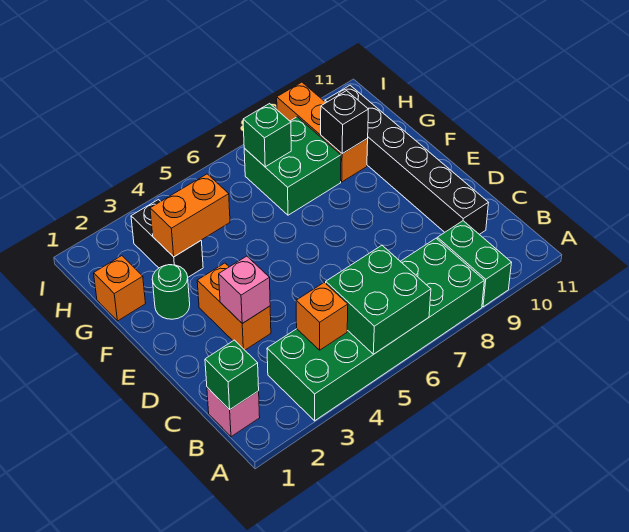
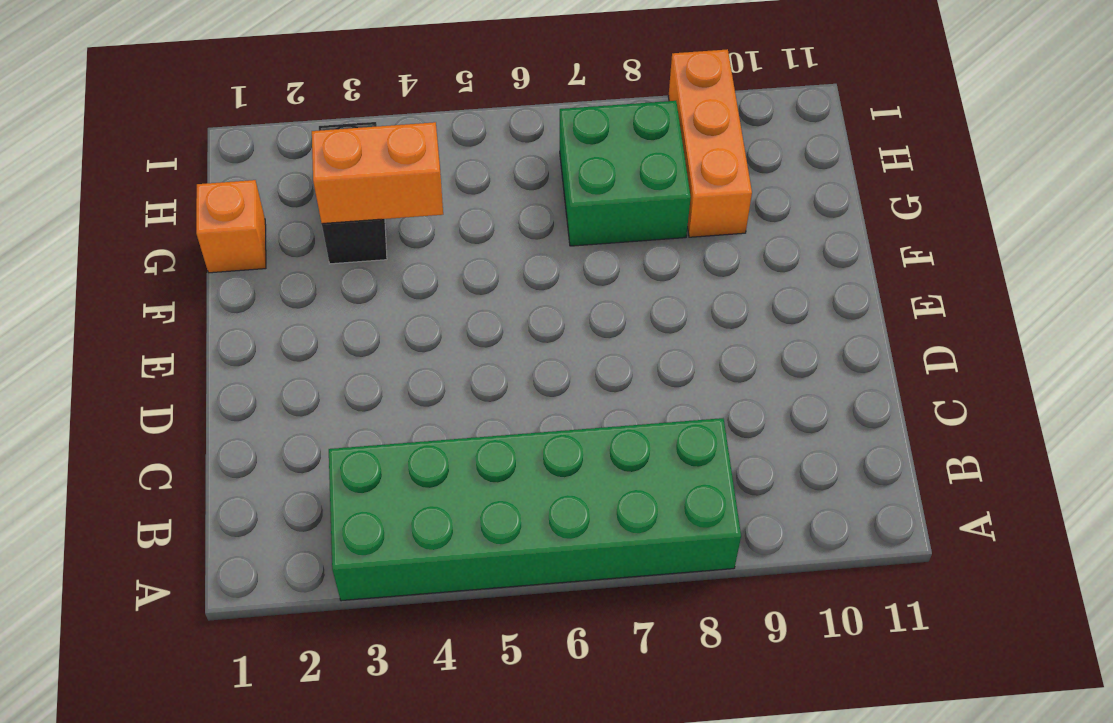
none -> green 1x2 brick [437,221,512,307]
none -> pink 1x1 brick [207,387,260,437]
none -> black 1x6 brick [325,85,488,234]

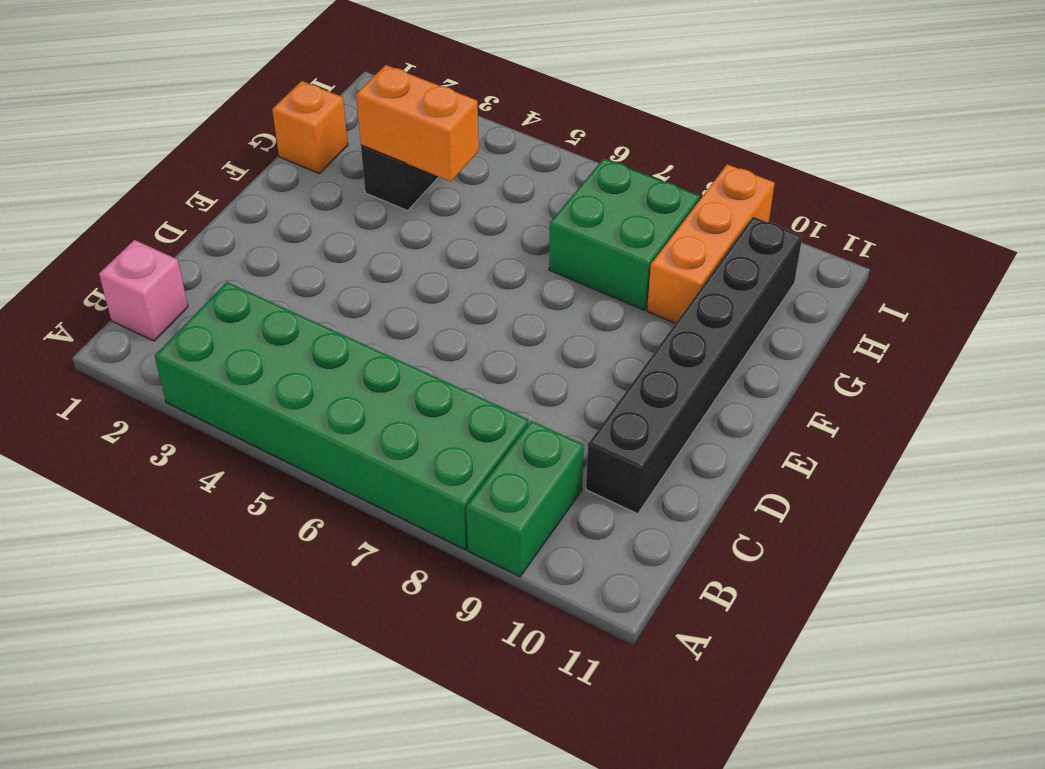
none -> orange 1x2 brick [197,263,271,350]
none -> green 1x1 round brick [152,265,190,319]
none -> green 2x2 brick [326,245,431,354]

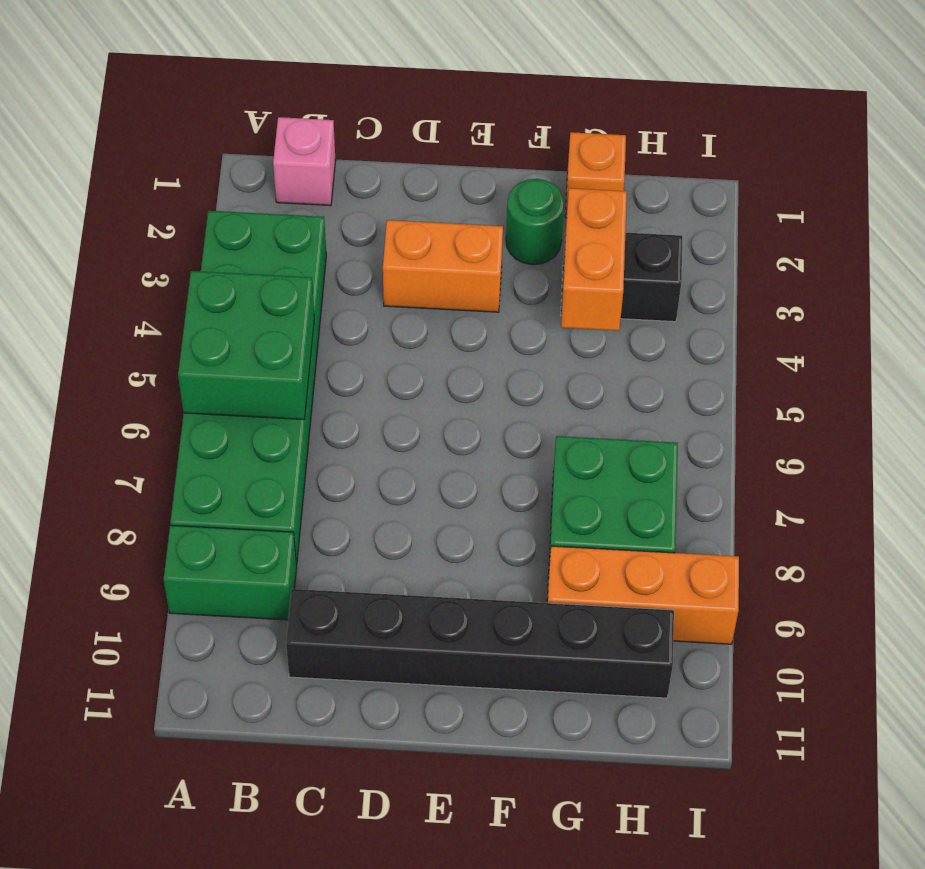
none -> green 1x1 brick [205,340,259,410]
none -> orange 1x1 brick [296,282,348,350]
none -> pink 1x1 brick [219,256,270,323]

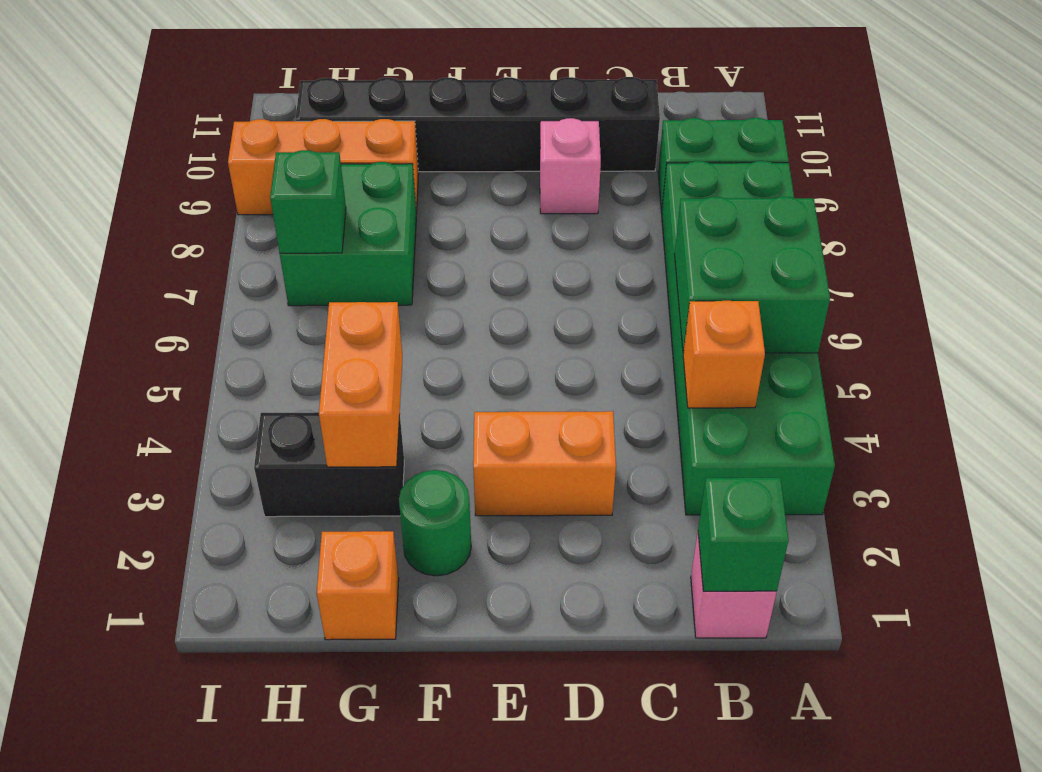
pink 1x1 brick [540,118,601,214] -> pink 1x1 brick moved to [219,256,270,323]
none -> black 1x1 brick [321,91,368,154]

